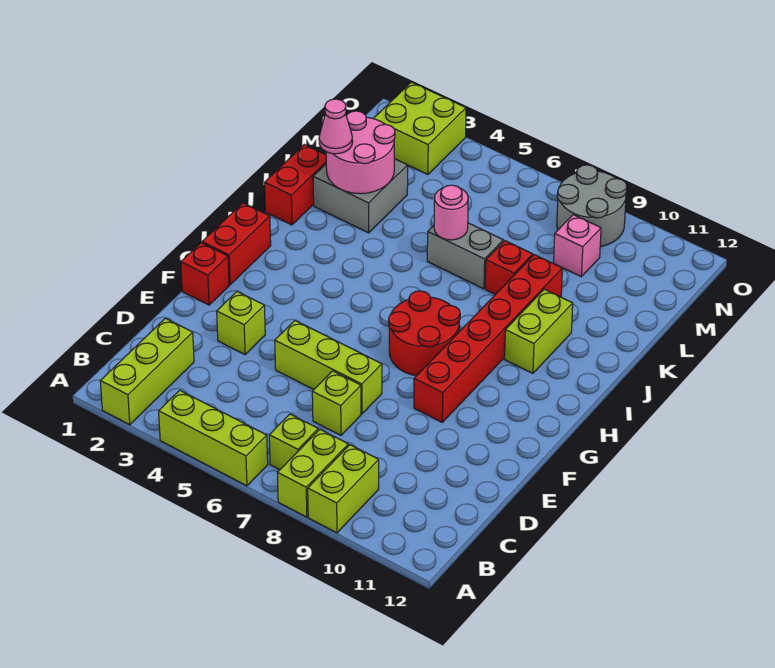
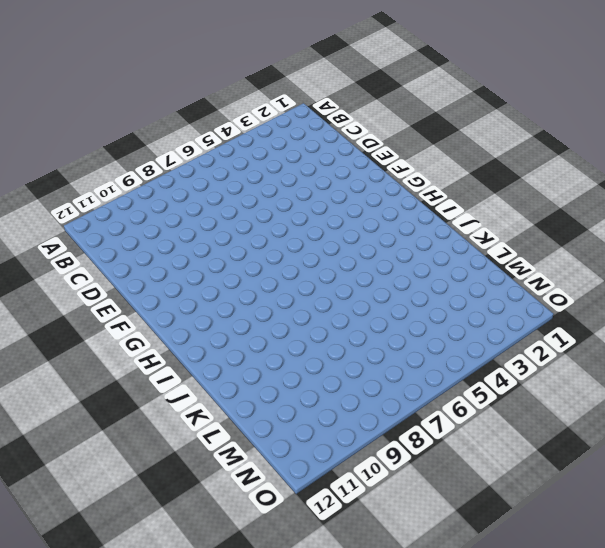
none -> lime 1x3 brick [100,318,194,425]
none -> lime 1x3 brick [159,390,268,486]
none -> lime 1x2 brick [277,430,348,517]

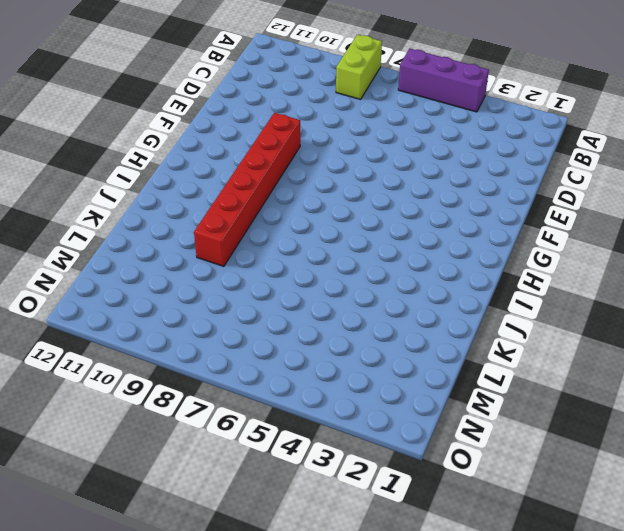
purple 1x3 brick [398,49,489,112] -> lime 1x3 brick [159,390,268,486]
none -> lime 1x3 brick [100,318,194,425]
none -> lime 1x2 brick [308,445,379,533]
none -> lime 1x1 brick [269,414,318,470]

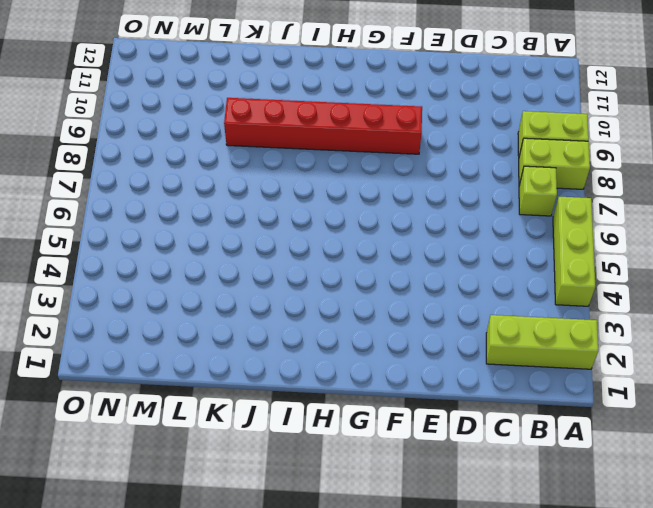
none -> lime 1x1 brick [312,371,361,435]
none -> lime 1x1 brick [217,291,265,354]
none -> lime 1x3 brick [275,321,382,414]

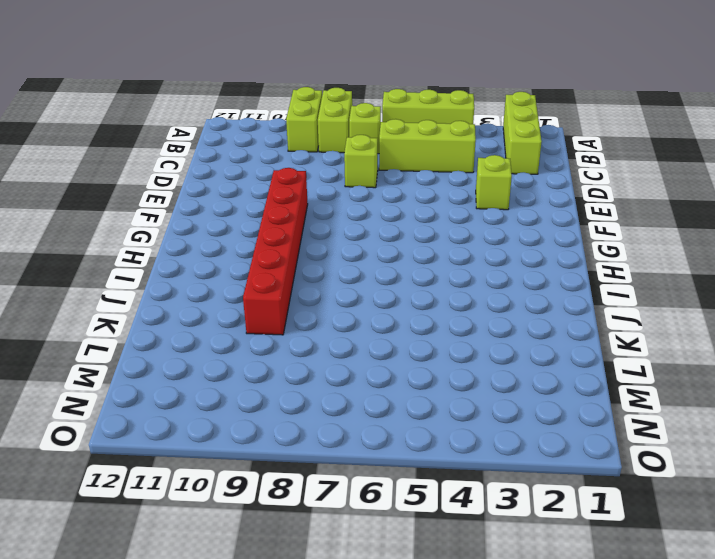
lime 1x3 brick [379,119,476,173] -> lime 1x3 brick moved to [275,321,382,414]
none -> red 1x1 brick [181,243,229,305]
none -> red 1x2 brick [202,203,271,285]
none -> red 2x2 round brick [389,291,460,376]

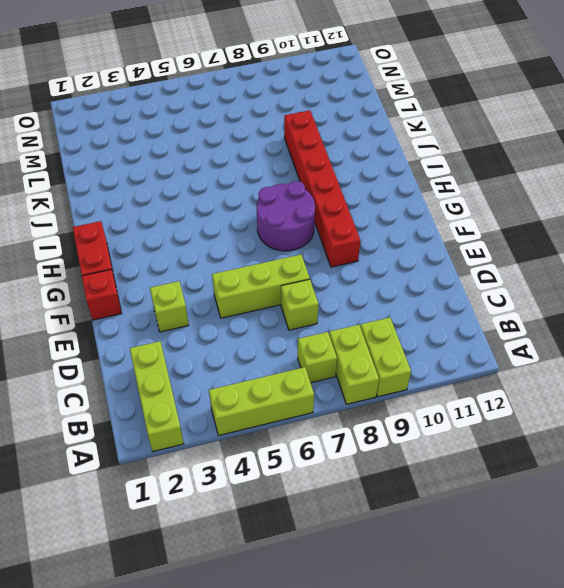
purple 2x2 round brick [257,181,315,251] -> red 2x2 round brick [389,291,460,376]
none -> lime 1x2 brick [505,289,573,373]
none -> red 1x2 brick [265,145,326,225]
none -> grey 2x2 brick [313,159,408,233]

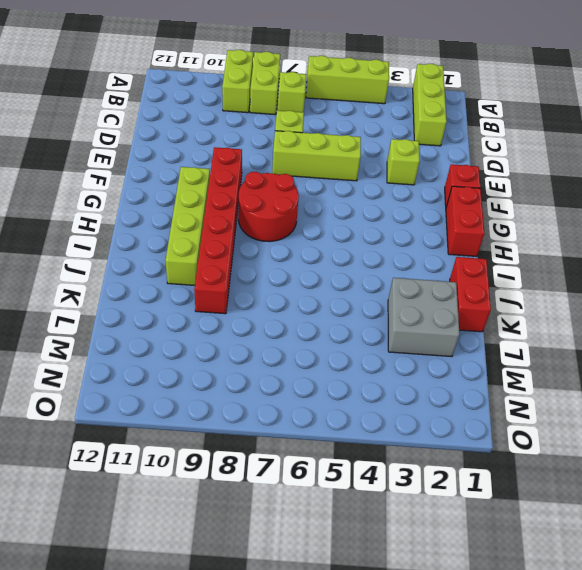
lime 1x4 brick [165,167,210,285] -> lime 1x2 brick [505,289,573,373]
none -> grey 1x2 brick [427,223,504,289]
none -> red 1x1 brick [485,241,533,294]
none -> pink 1x1 brick [554,215,601,277]

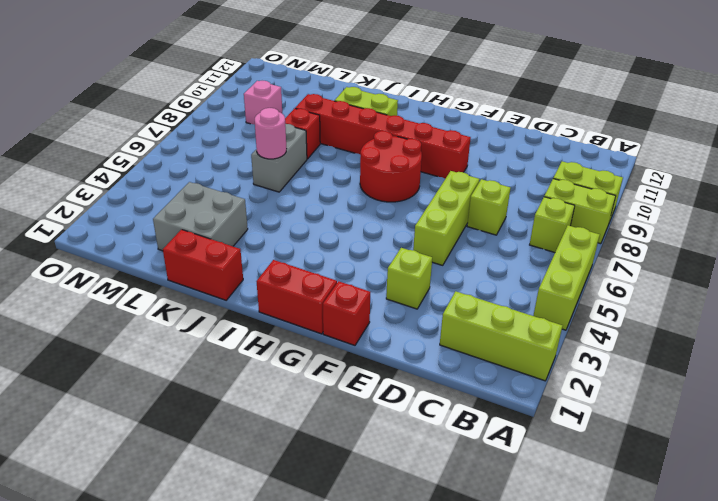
none -> lime 2x2 brick [373,82,466,174]
none -> grey 2x2 round brick [557,165,627,247]
none -> pink 2x2 round brick [326,111,395,194]

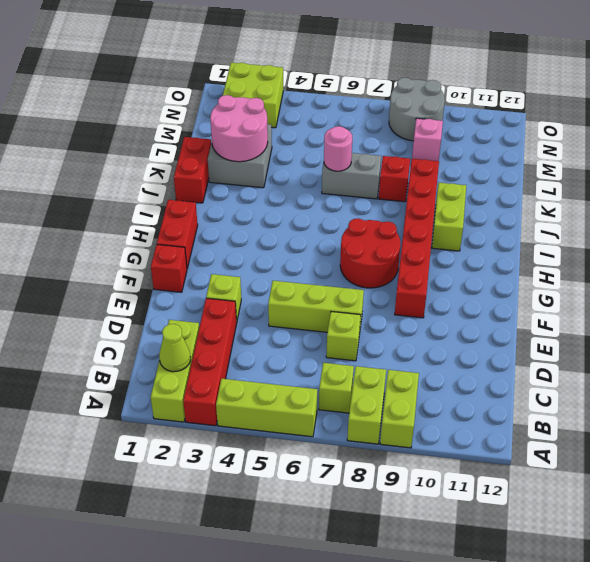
red 1x4 brick [183,298,237,426] -> none
lime 1x1 cone [159,324,190,372] -> none
none -> pink 1x1 cone [319,99,353,154]

